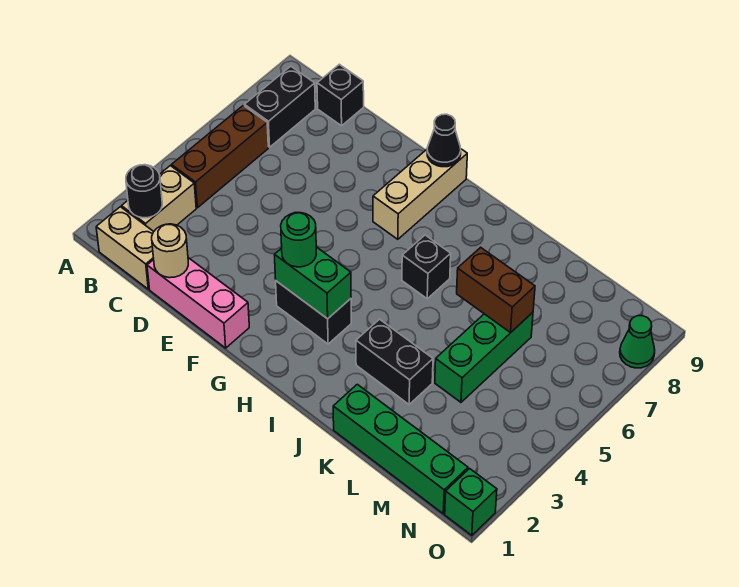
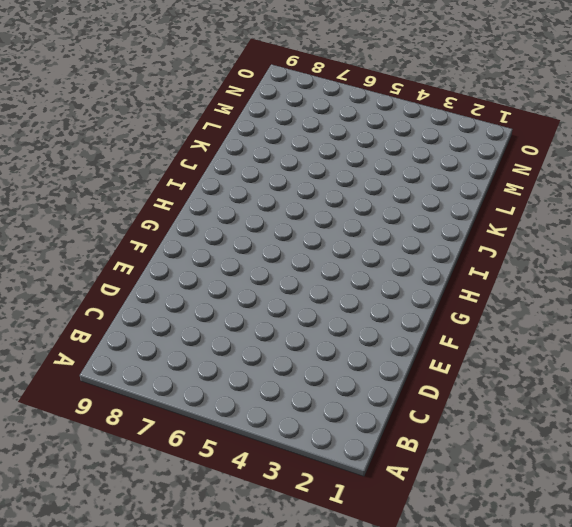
none -> tan 1x2 brick [96,207,154,289]
none -> tan 1x2 brick [122,166,196,231]
none -> brown 1x3 brick [172,105,268,208]

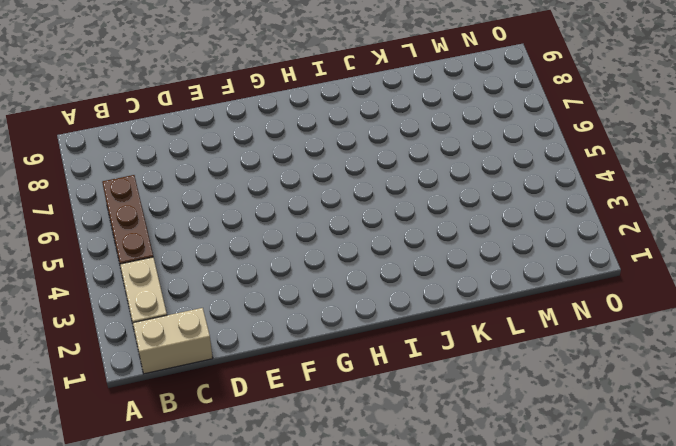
none -> black 1x2 brick [245,66,315,147]
none -> black 1x1 brick [317,64,364,126]
none -> pink 1x3 brick [147,258,249,348]

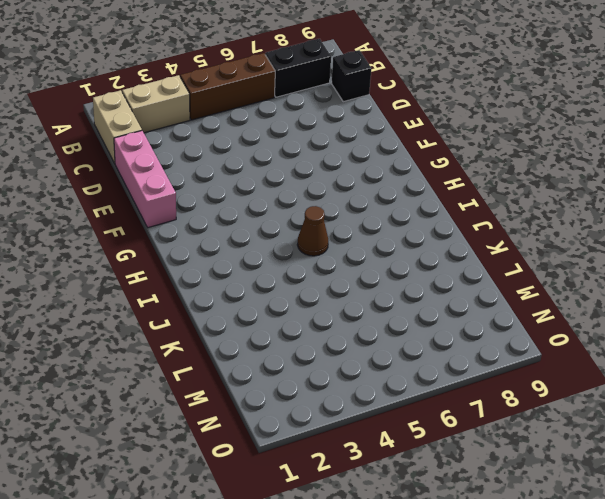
brown 1x1 cone [297,206,328,256] -> none
none -> black 1x2 brick [276,281,351,344]
none -> tan 1x3 brick [373,149,467,239]
none -> black 1x1 brick [402,235,451,299]

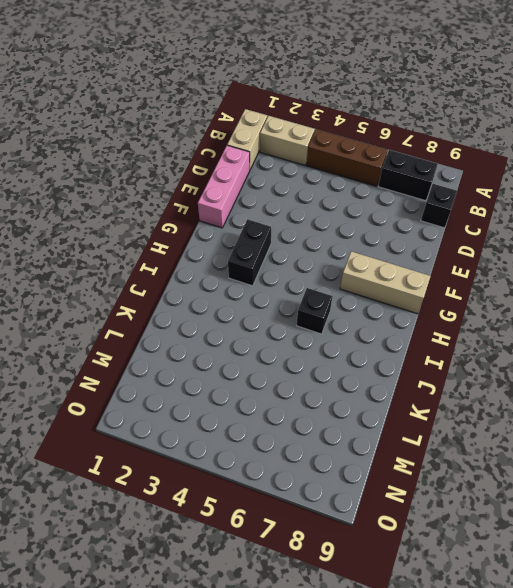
none -> black 1x2 brick [356,319,433,404]
none -> green 1x4 brick [333,384,468,514]
none -> green 1x3 brick [435,312,533,402]

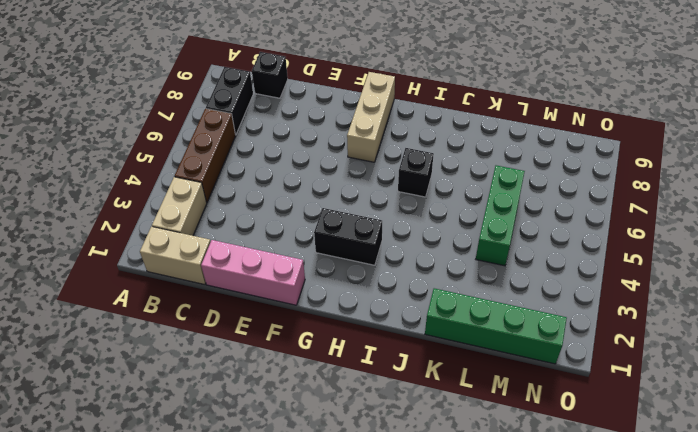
none -> black 1x2 brick [356,319,433,404]
none -> green 1x1 brick [445,469,497,535]
none -> green 1x1 cone [620,316,655,368]

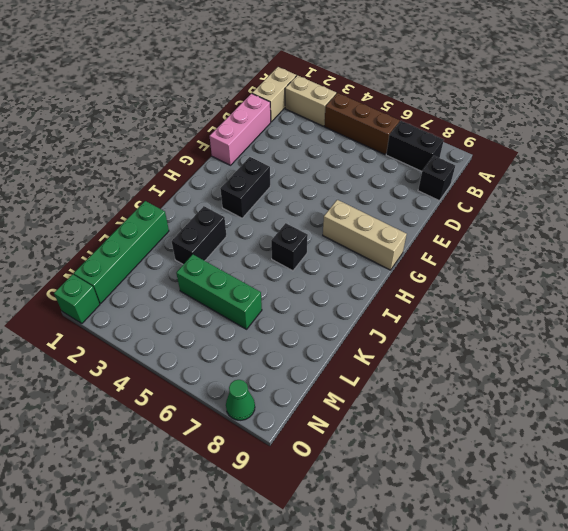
none -> black 1x1 round brick [126,165,162,218]
none -> tan 1x1 round brick [152,224,188,278]
none -> green 1x2 brick [275,247,351,319]

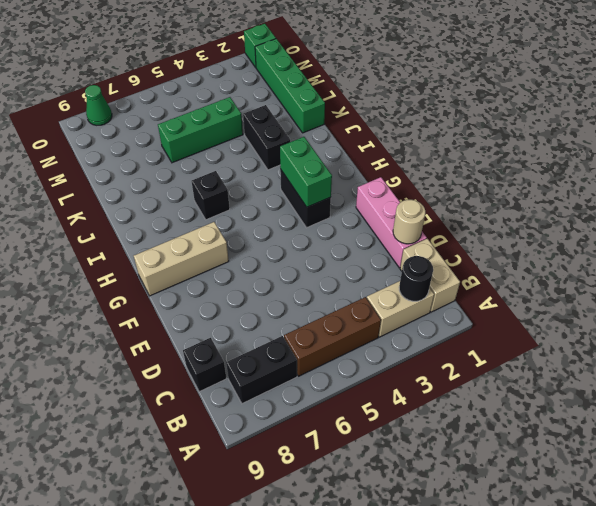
none -> black 1x1 cone [427,114,461,167]
none -> brown 1x2 brick [457,247,535,333]
none -> green 1x1 round brick [281,213,316,267]

